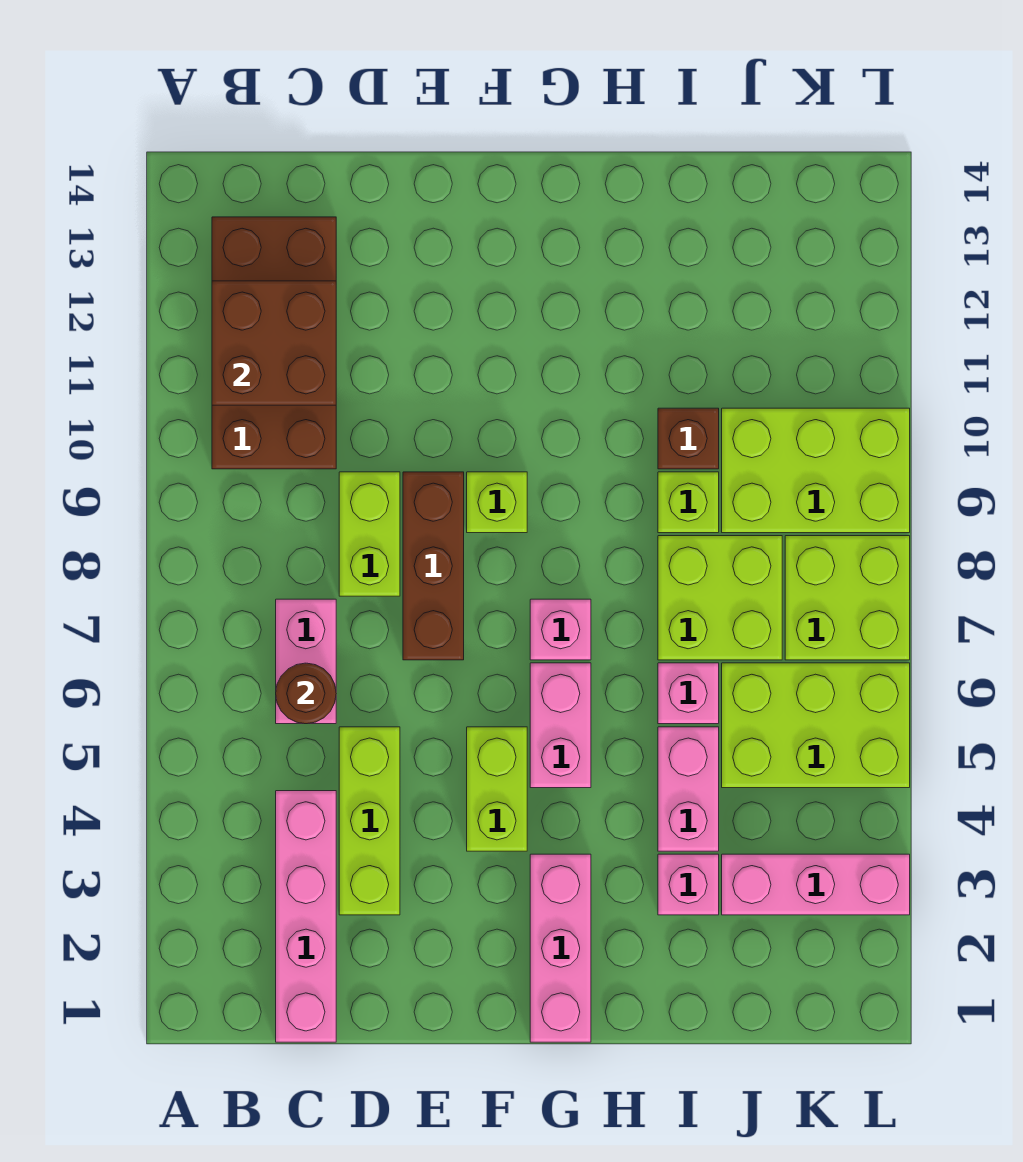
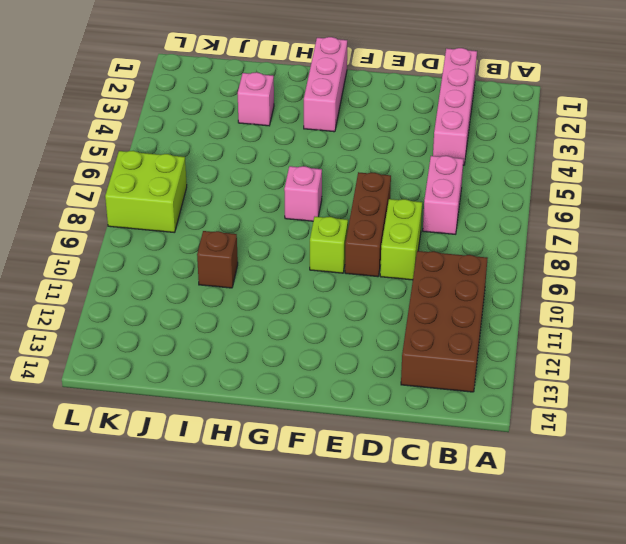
none -> lime 1x3 brick [339,727,400,915]
none -> lime 1x2 brick [467,727,527,851]
none -> pink 1x2 brick [530,663,591,788]

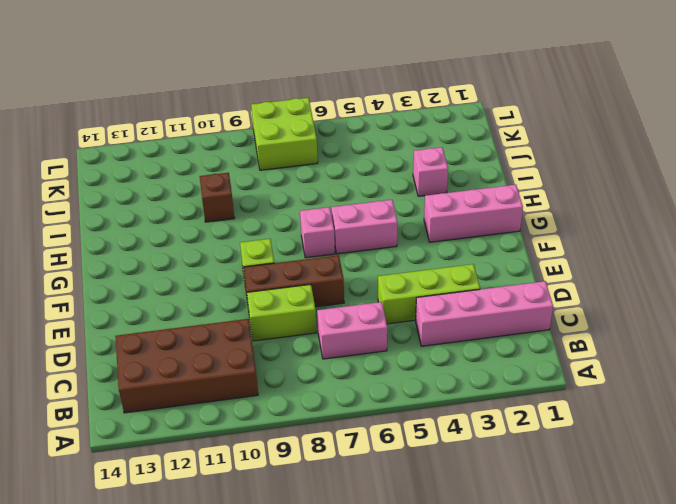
none -> lime 1x2 brick [467,727,527,851]
none -> pink 1x2 brick [658,727,719,851]
none -> pink 1x1 brick [658,663,719,724]

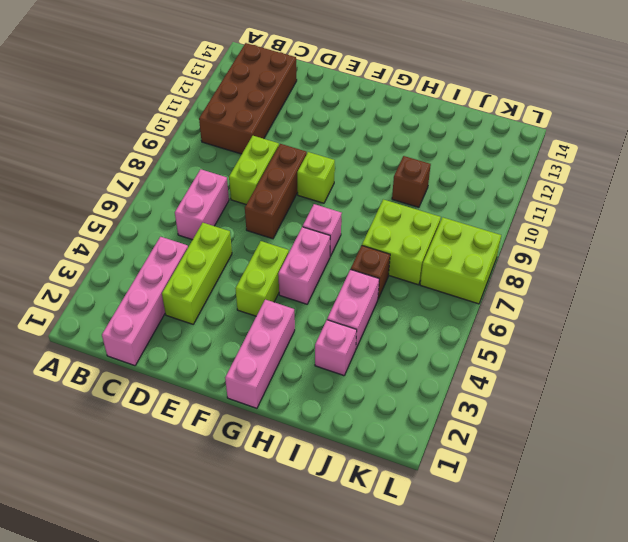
brown 1x1 brick [351,246,390,299] -> pink 1x1 brick [658,663,719,724]
none -> lime 1x1 brick [658,472,719,533]
none -> pink 1x3 brick [722,854,910,915]
none -> lime 2x3 brick [722,663,910,788]

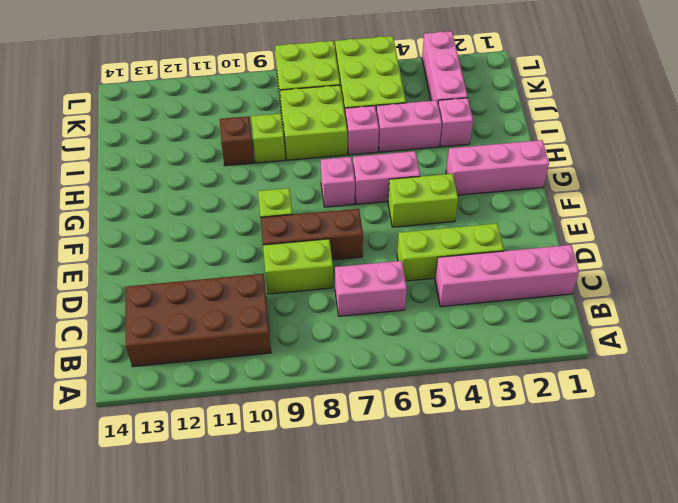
none -> lime 2x3 brick [722,408,910,533]
none -> brown 2x2 brick [212,281,336,405]
none -> brown 1x1 round brick [276,663,336,724]

